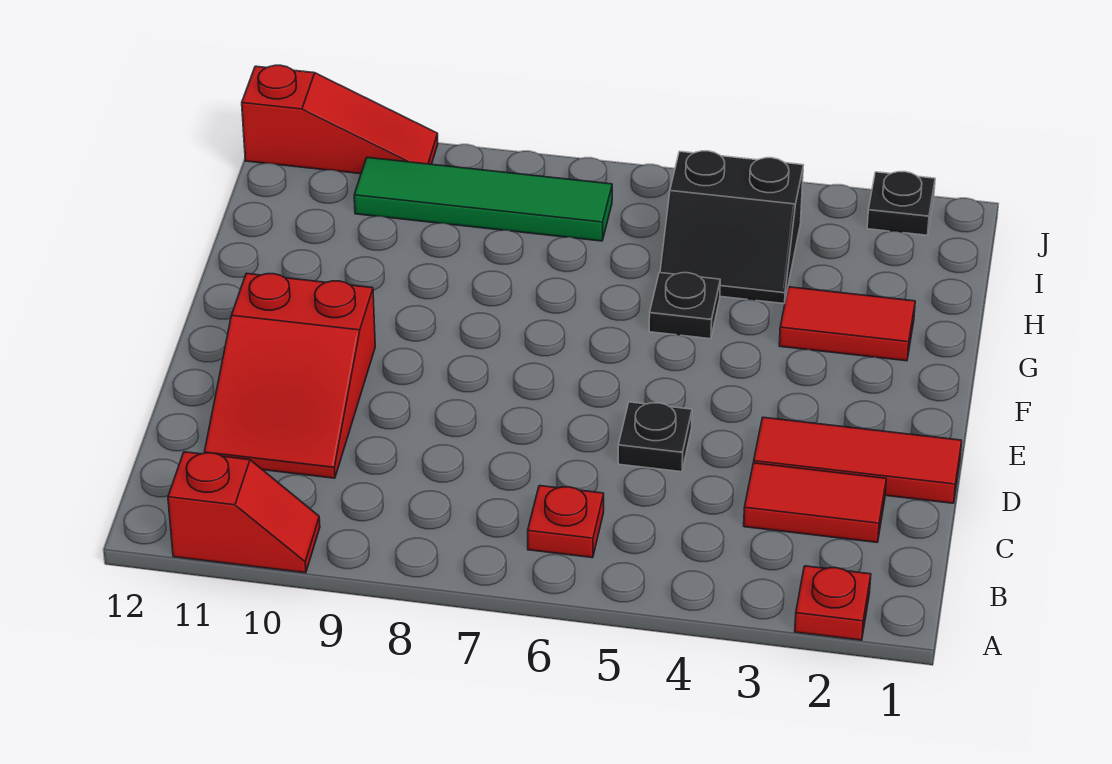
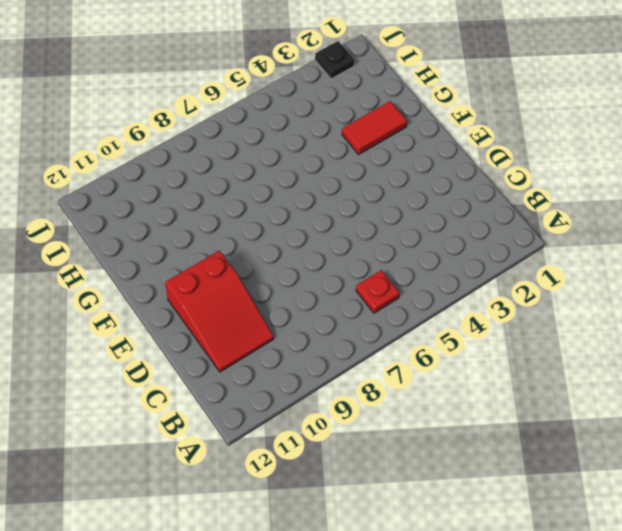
none -> red 1x1 plate [795,566,871,640]
none -> red 1x2 slope [168,452,320,573]
none -> red 1x2 tile [744,463,886,542]

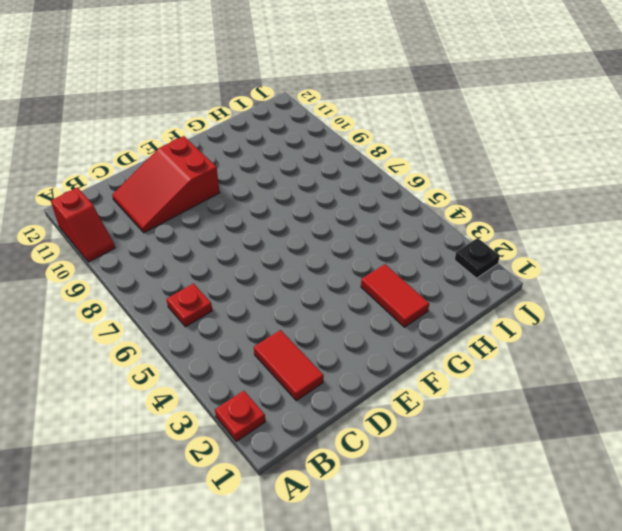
none -> red 1x3 tile [754,417,962,503]
none -> black 1x1 plate [618,402,692,472]
none -> black 1x1 plate [649,273,720,339]

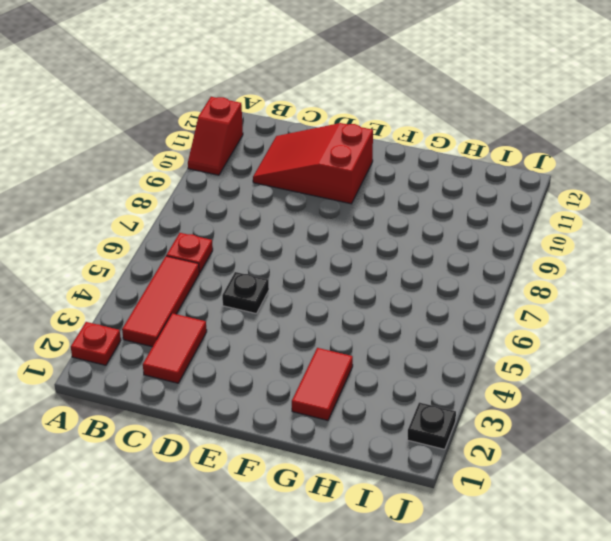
red 1x3 tile [122,256,199,347] -> red 1x3 tile moved to [754,417,962,503]
none -> black 1x1 plate [649,273,720,339]
none -> black 2x2 slope [660,151,803,304]
none -> green 1x4 tile [354,157,612,241]

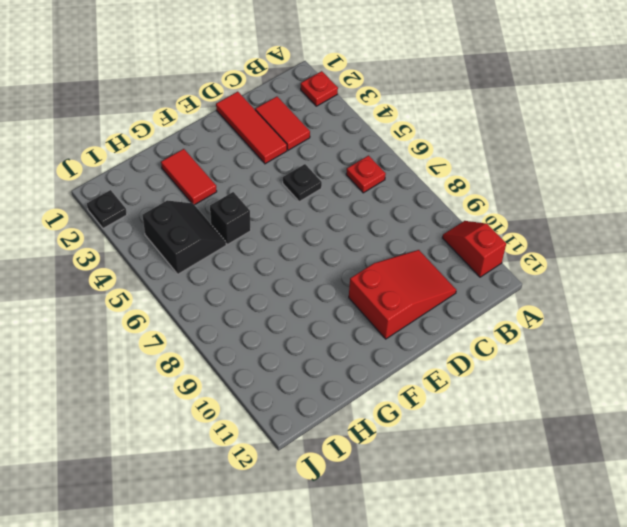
black 1x1 brick [210,192,251,245] -> black 1x1 plate [649,273,720,339]
none -> green 1x4 tile [354,157,612,241]
none -> red 1x3 slope [242,65,438,174]

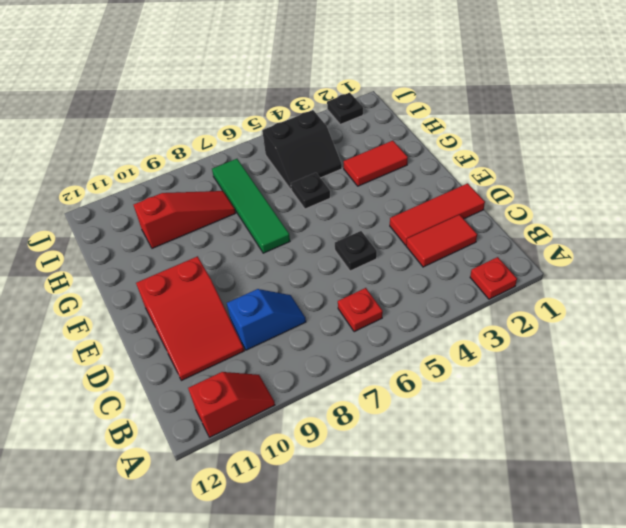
blue 1x2 slope [227,289,306,350] -> none
green 1x4 tile [212,159,290,253] -> green 1x4 tile turned to [354,157,612,241]
red 1x3 slope [134,191,236,248] -> red 1x3 slope moved to [242,65,438,174]

